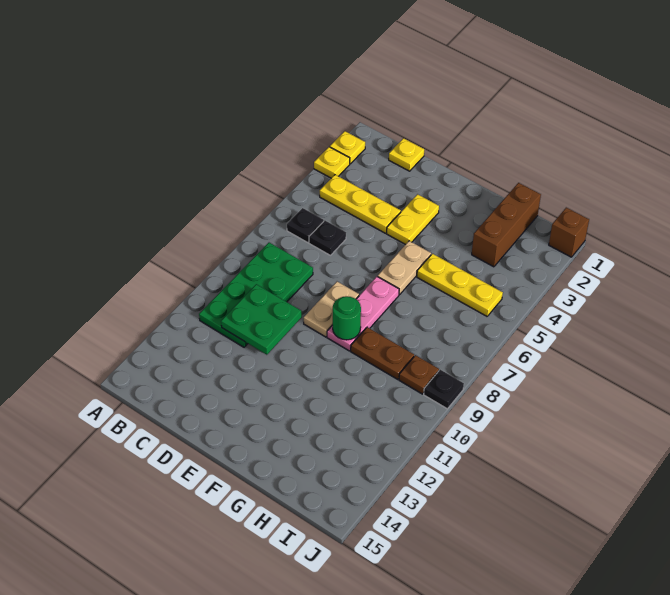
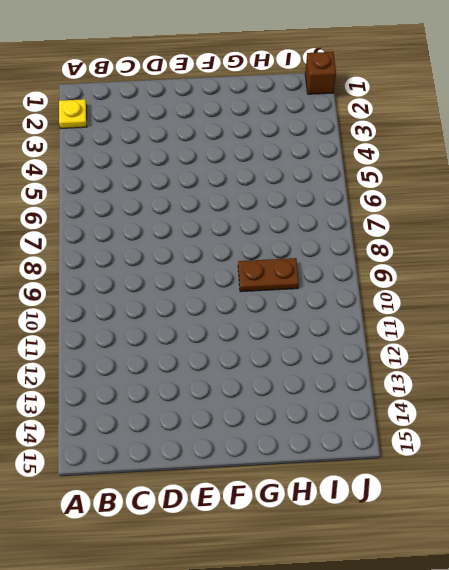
none -> yellow 1x1 plate [314,147,350,178]
none -> yellow 1x3 plate [320,175,401,233]
none -> black 1x1 plate [287,208,324,243]

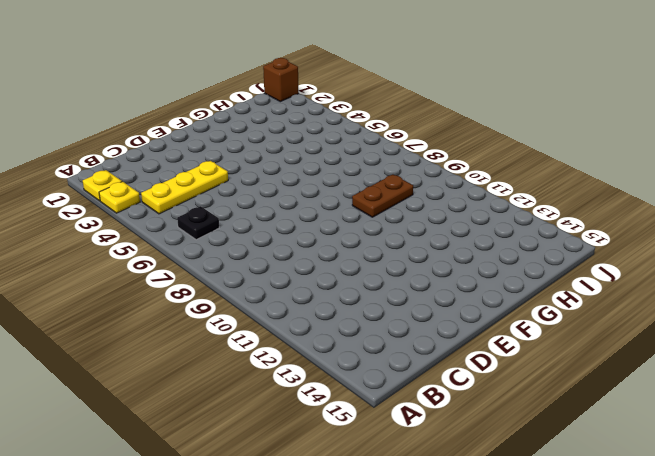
none -> green 2x4 plate [199,243,313,347]
none -> yellow 1x1 plate [389,138,424,171]
none -> black 1x1 plate [309,221,346,255]

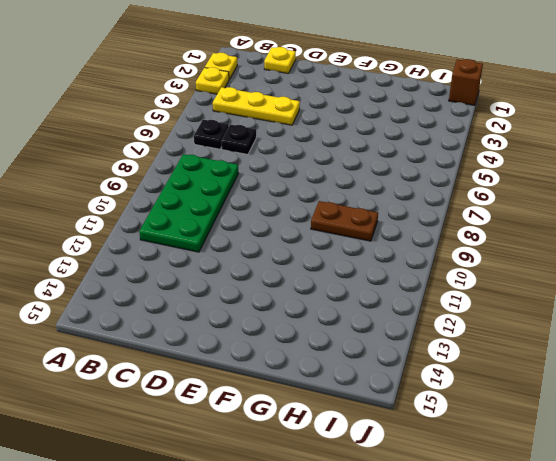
none -> yellow 1x2 plate [387,194,439,245]
none -> tan 1x2 plate [304,282,359,337]
none -> tan 1x2 plate [378,241,431,295]

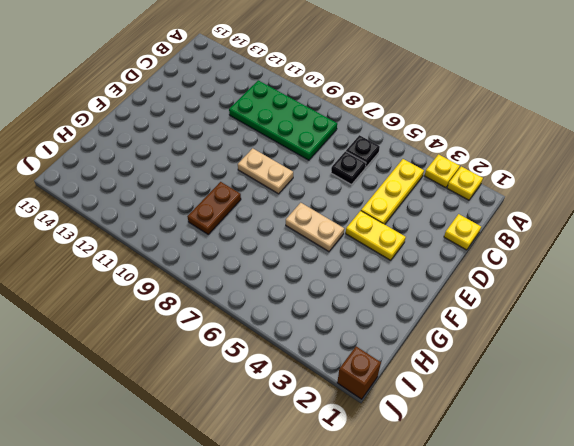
none -> pink 1x3 plate [327,277,399,351]
none -> yellow 1x3 plate [417,254,503,316]
none -> brown 1x3 brick [472,183,541,267]

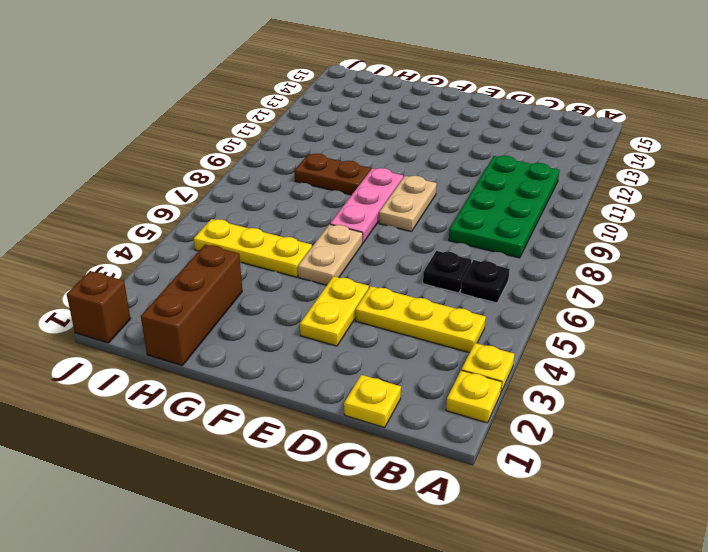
none -> brown 1x1 plate [399,355,439,394]
none -> black 1x1 plate [424,370,464,409]
none -> green 2x2 plate [221,284,302,355]

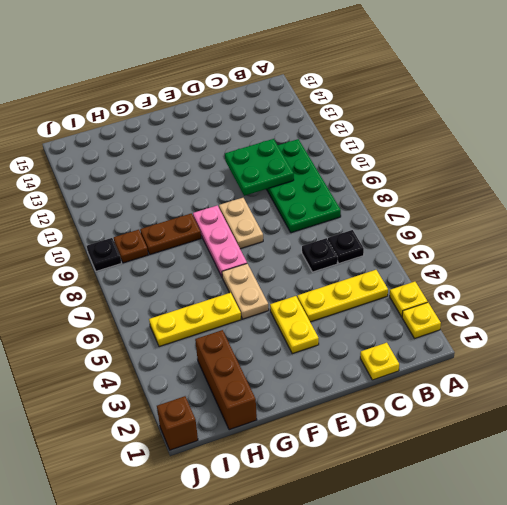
none -> green 1x1 round brick [333,296,361,340]

